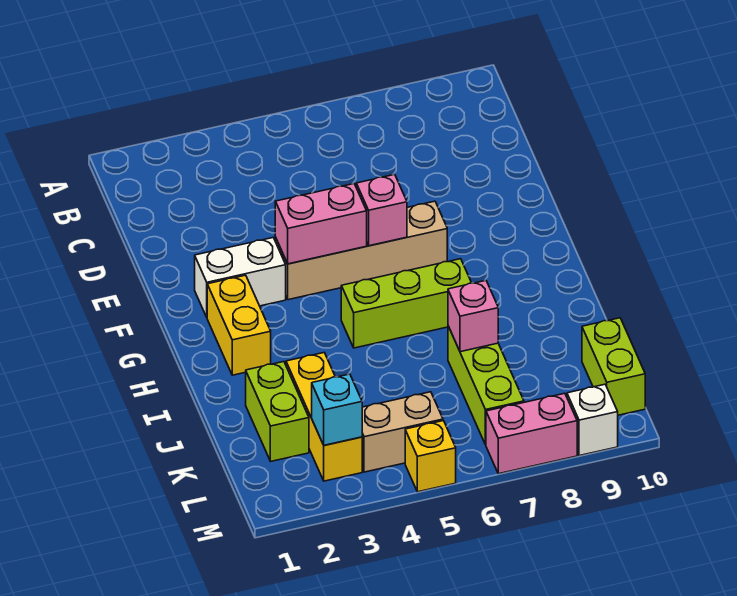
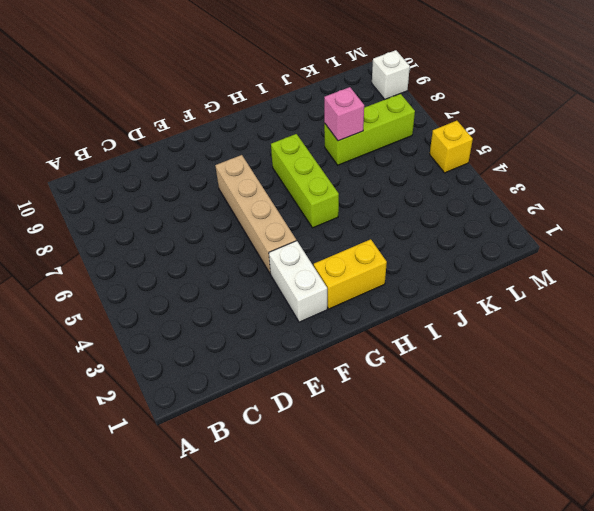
none -> lime 1x2 brick [246,362,309,461]
none -> yellow 1x3 brick [286,353,362,481]
none -> lime 1x2 brick [582,318,645,415]

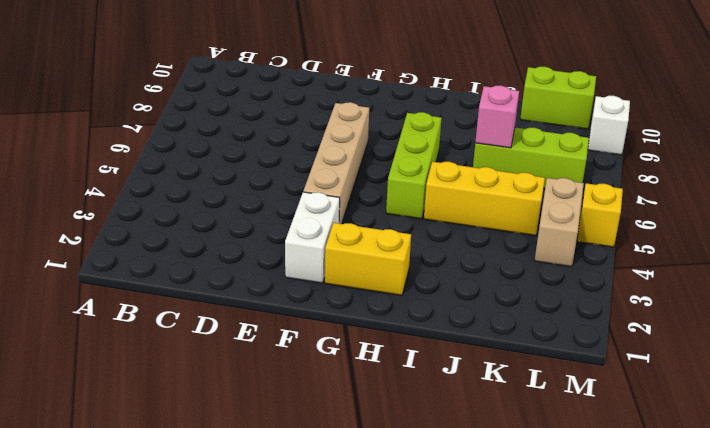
yellow 1x3 brick [424,162,545,236] -> yellow 1x3 brick moved to [286,353,362,481]
none -> lime 1x2 brick [246,362,309,461]
none -> pink 1x2 brick [486,393,577,474]
none -> pink 1x2 brick [275,184,367,264]

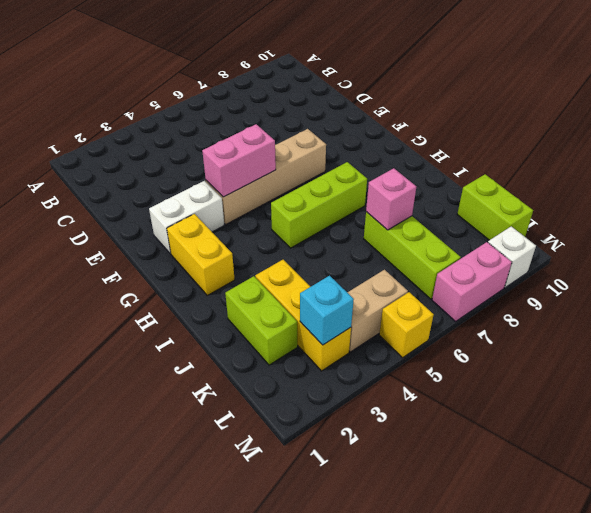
none -> pink 1x1 brick [356,175,407,246]

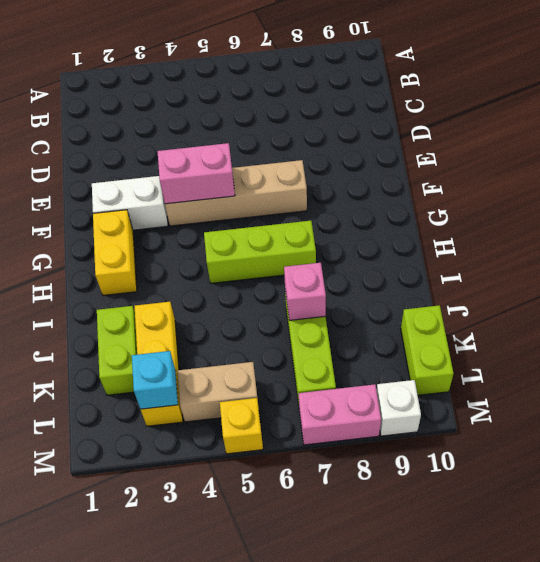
none -> pink 1x1 brick [356,175,407,246]

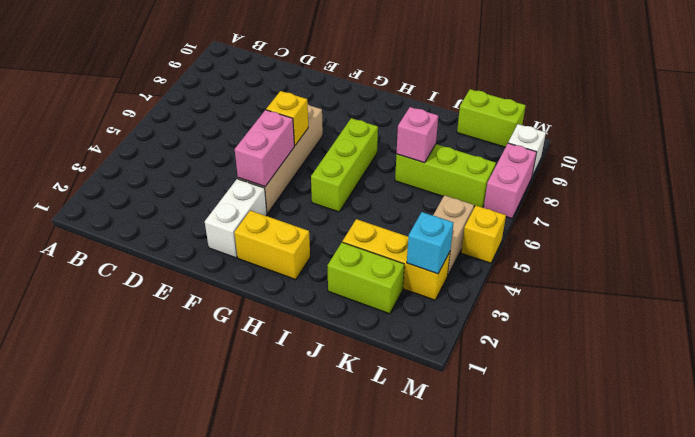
yellow 1x1 brick [266,91,308,146] -> pink 1x1 brick [356,175,407,246]

